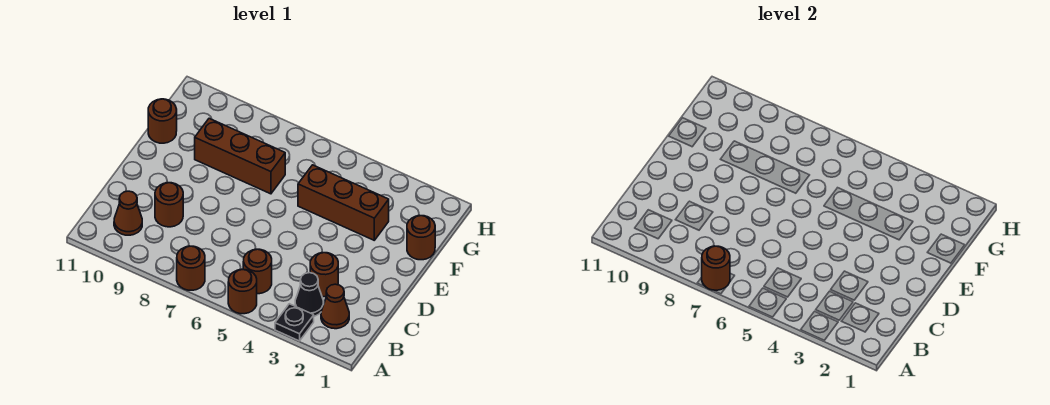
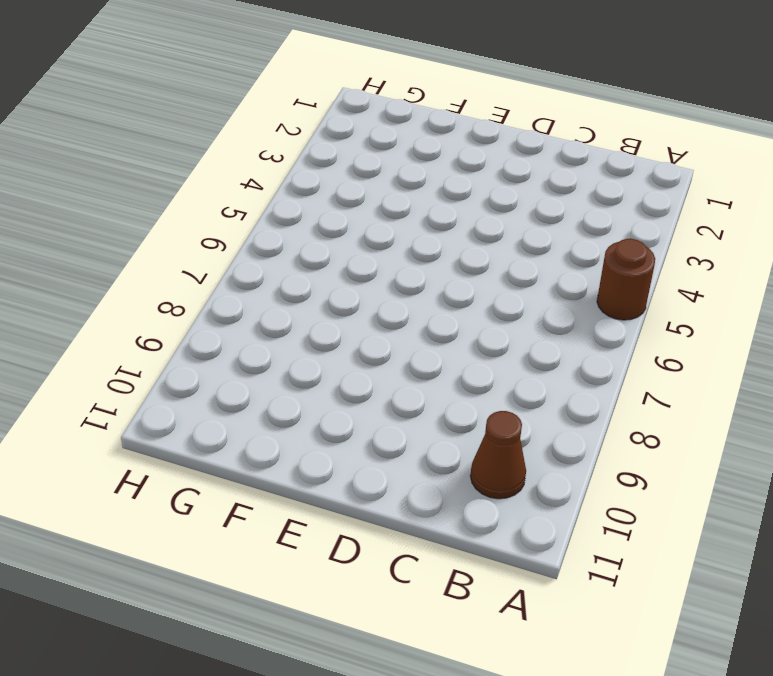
none -> black 1x1 plate [275,304,314,341]
none -> brown 1x1 round brick [177,246,205,290]
none -> brown 1x1 cone [321,284,349,329]

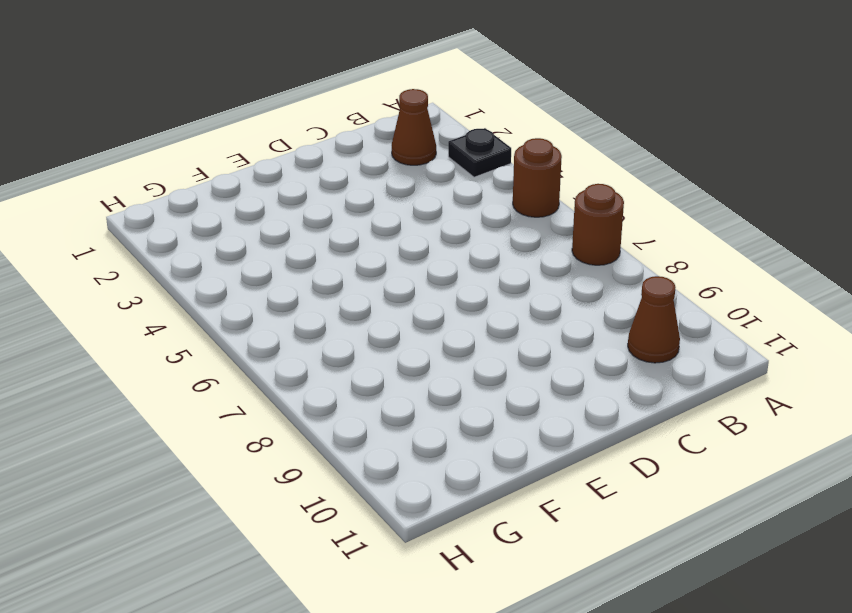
none -> black 1x1 cone [295,273,324,316]
none -> brown 1x1 round brick [243,249,272,294]
none -> brown 1x1 round brick [310,253,338,297]

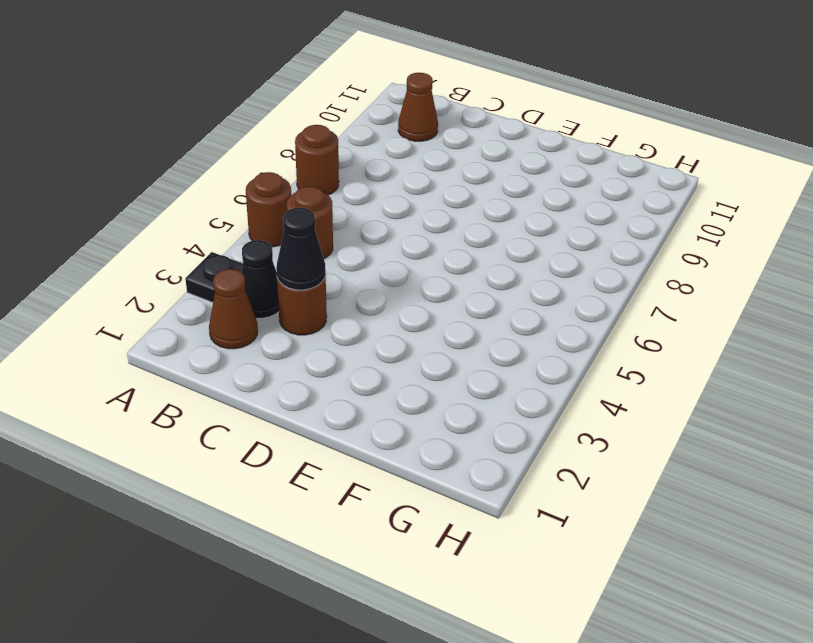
black 1x1 cone [276,208,326,290] -> none
none -> brown 1x1 round brick [155,183,183,227]
none -> brown 1x1 round brick [407,215,435,260]
none -> brown 1x3 brick [298,165,389,240]

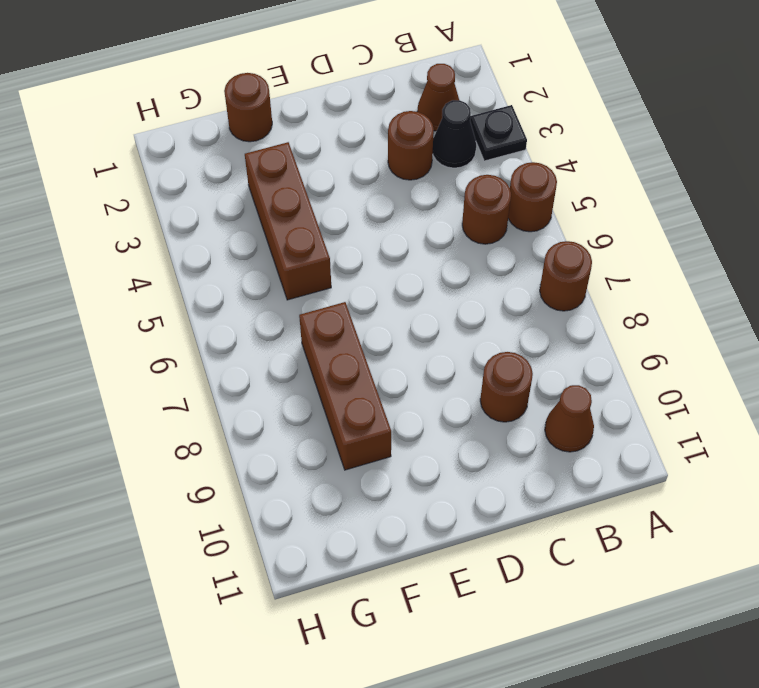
none -> brown 1x1 round brick [148,99,177,143]
none -> brown 1x1 round brick [702,246,730,290]

